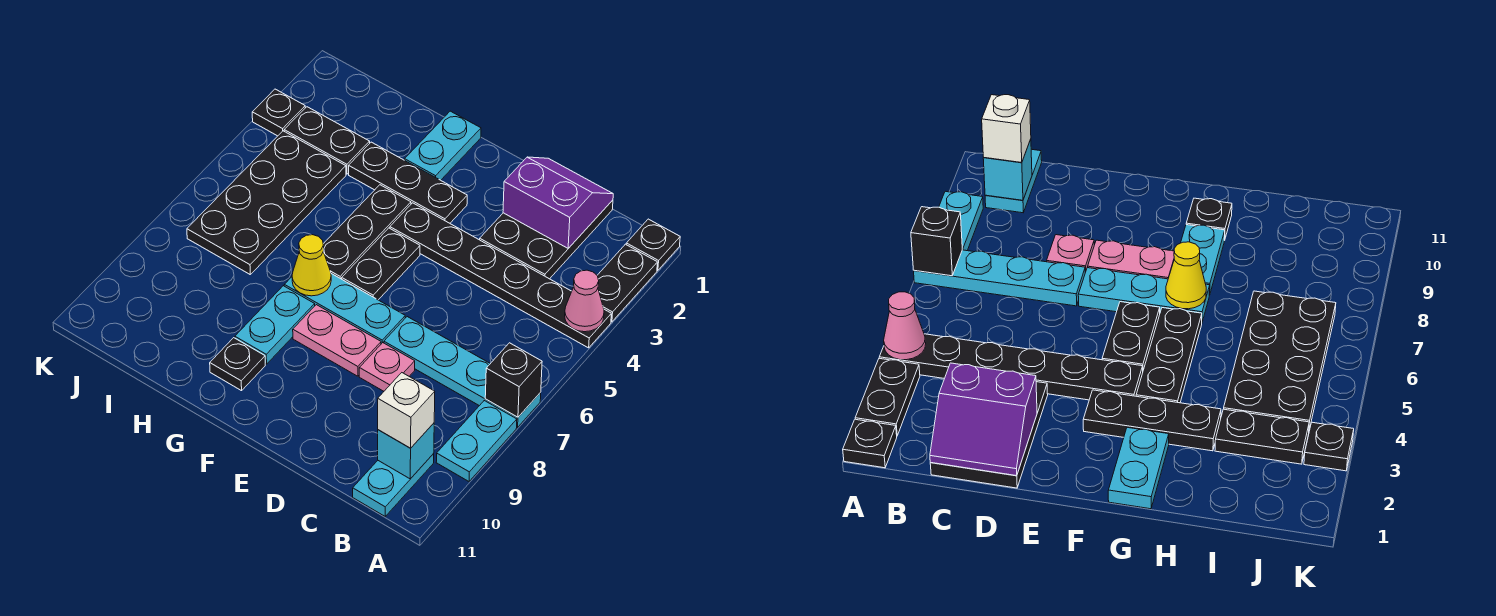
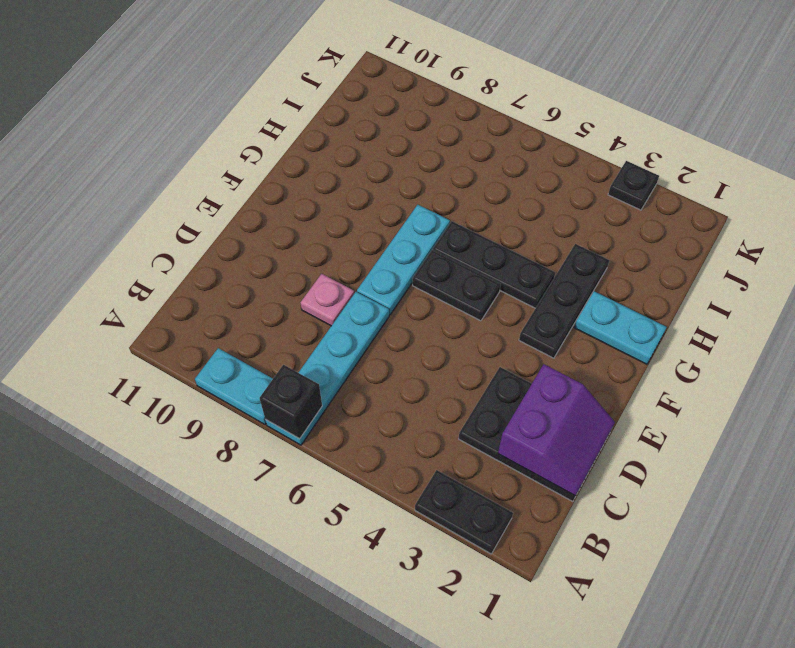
none -> black 1x1 plate [626,219,680,270]
none -> black 1x6 plate [390,203,611,348]
none -> cyan 1x2 plate [353,454,434,516]

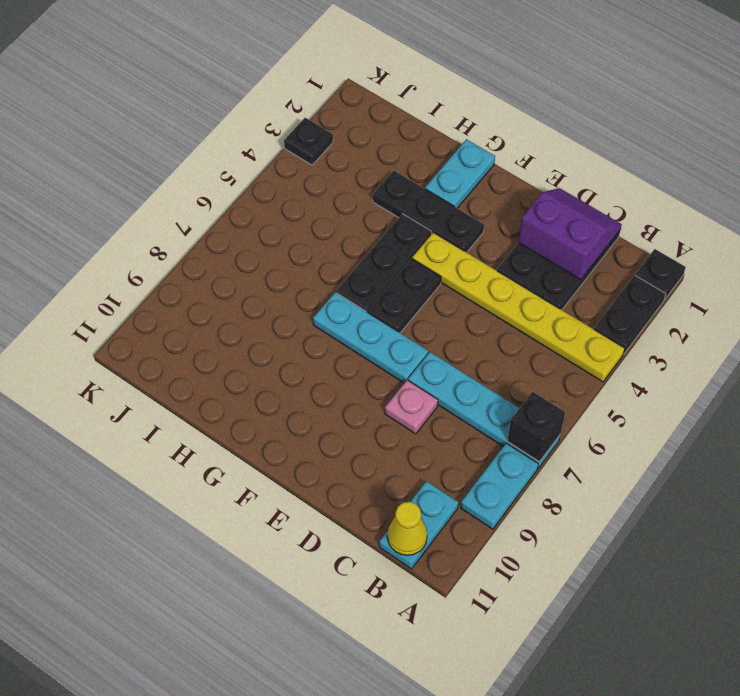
yellow 1x6 plate [412,232,625,382] -> black 1x6 plate [390,203,611,348]
yellow 1x1 cone [387,502,427,555] -> yellow 1x1 cone moved to [292,235,331,296]
none -> pink 1x2 plate [293,305,381,376]
none -> cyan 1x2 plate [235,286,315,364]
none -> black 1x1 plate [210,338,265,391]

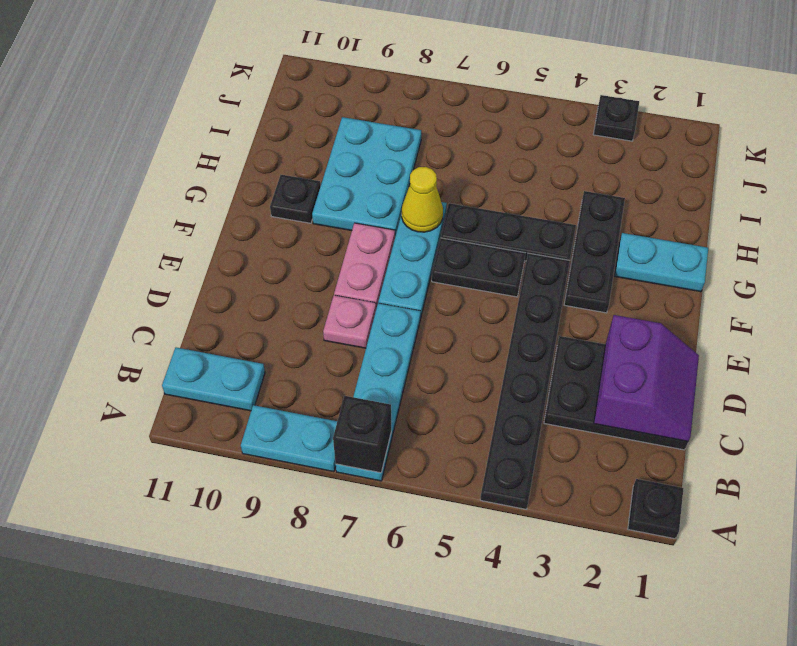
cyan 2x3 plate [312,117,421,236] -> cyan 1x2 plate [235,286,315,364]
none -> black 1x2 plate [597,244,658,322]
none -> black 1x2 plate [284,107,370,174]
none -> black 2x4 plate [187,131,346,274]

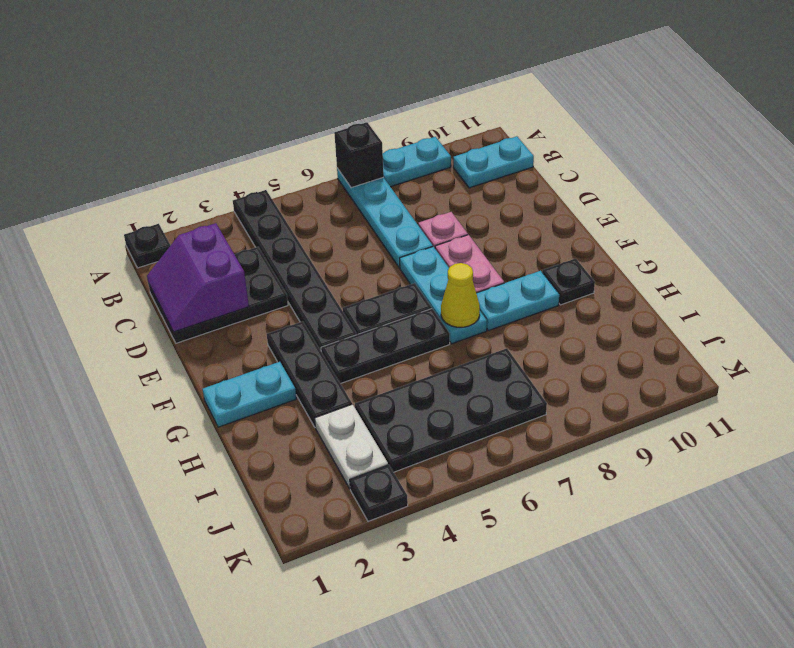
white 1x2 plate [315,404,388,489] -> black 1x2 plate [284,107,370,174]
none -> black 1x2 plate [597,244,658,322]
none -> pink 1x1 cone [565,270,604,332]
none -> cyan 1x1 brick [378,423,434,479]

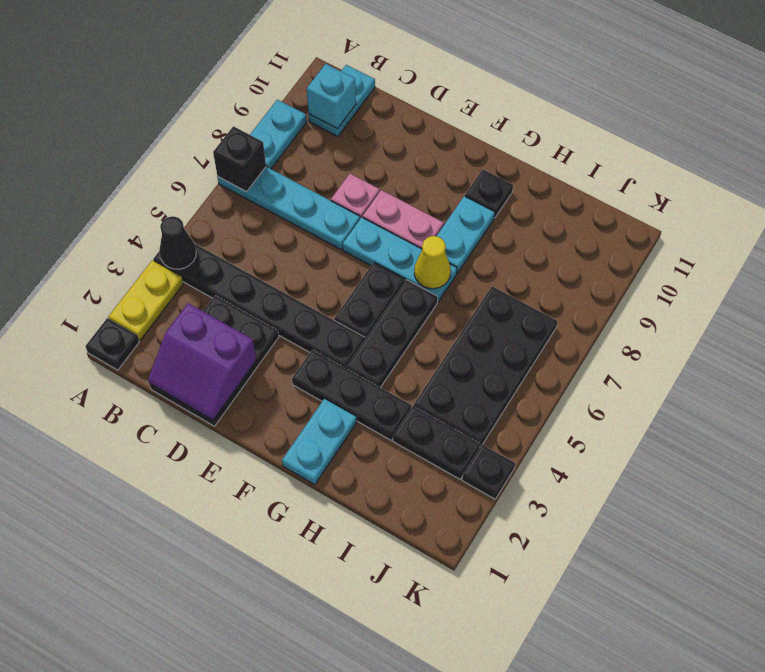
yellow 1x2 plate [108,261,183,340] -> black 1x2 plate [597,244,658,322]
black 1x1 cone [159,216,196,269] -> pink 1x1 cone [565,270,604,332]
none -> white 1x1 brick [378,373,435,448]

